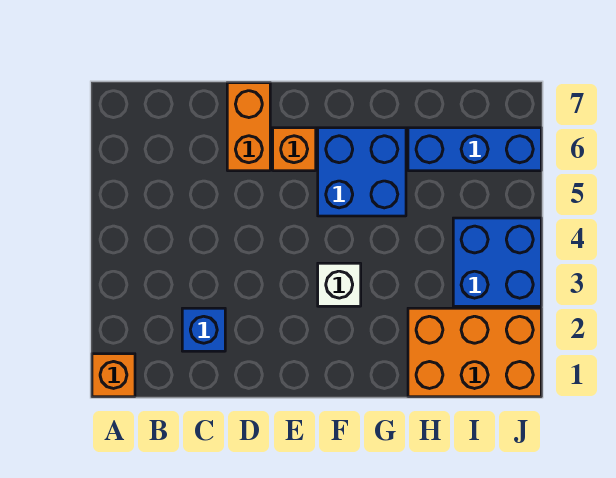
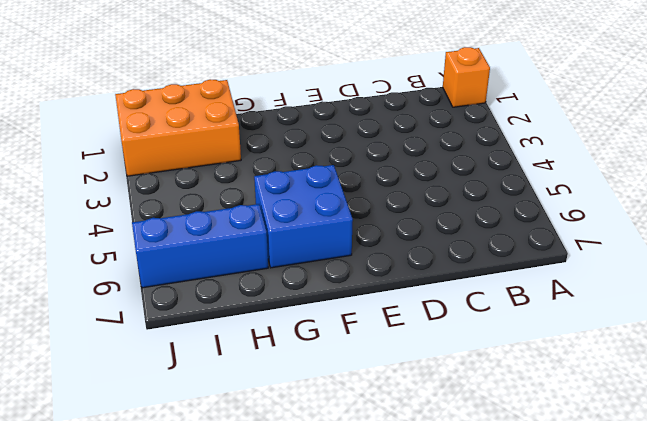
none -> blue 1x1 brick [182,308,225,351]
none -> orange 1x2 brick [227,83,270,171]

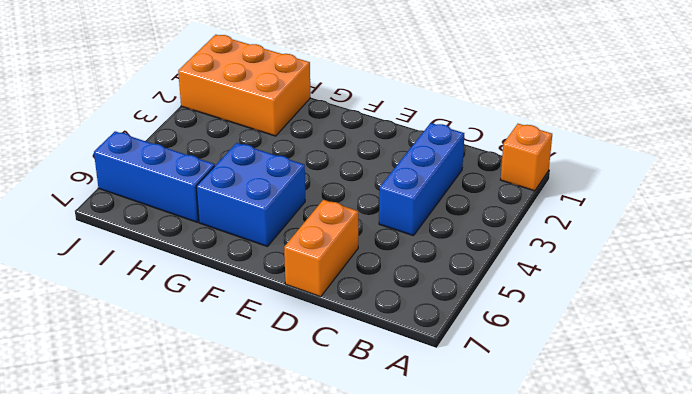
blue 1x3 brick [379,123,464,236] -> blue 1x1 brick [182,308,225,351]
none -> orange 1x1 brick [273,128,316,171]
none -> white 1x1 brick [318,263,361,306]

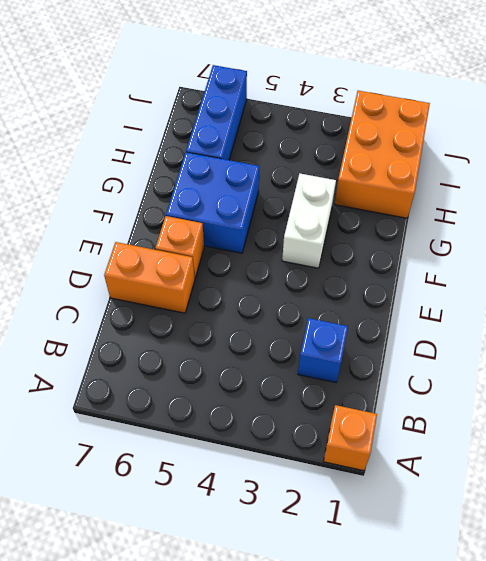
white 1x2 brick [282,174,336,268] -> white 1x1 brick [318,263,361,306]
none -> blue 2x2 brick [453,218,541,306]

